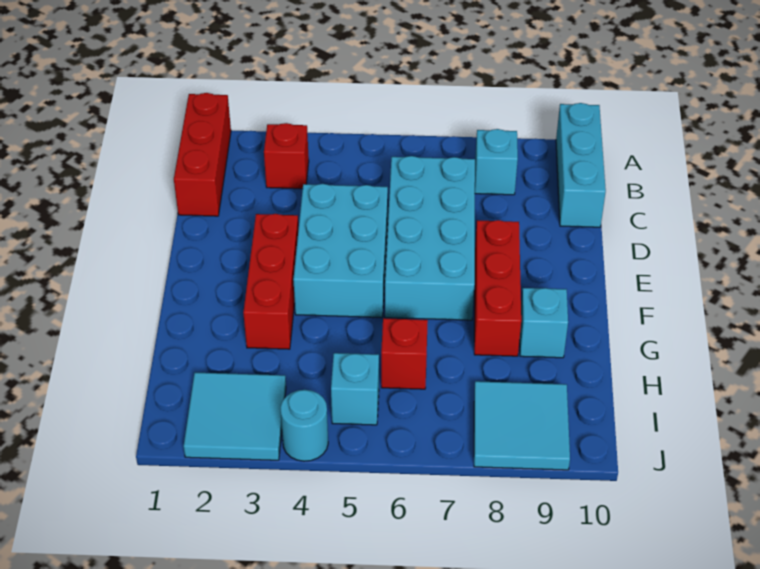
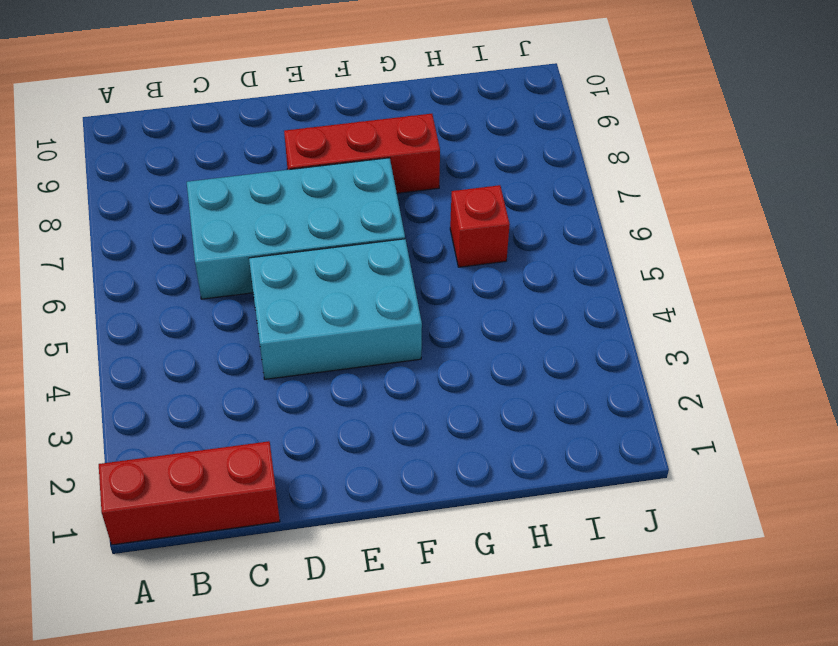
none -> cyan 1x3 brick [556,103,606,227]
none -> red 1x1 brick [264,123,309,189]
none -> cyan 1x1 brick [475,129,518,195]

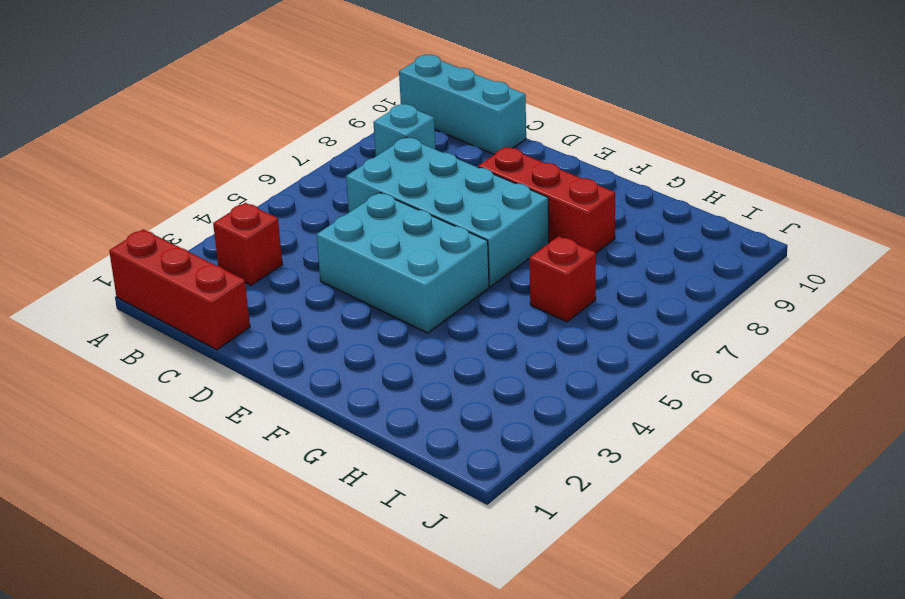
none -> red 1x3 brick [243,214,299,349]
none -> cyan 1x1 brick [520,288,568,358]
none -> cyan 2x2 tile [184,373,286,460]

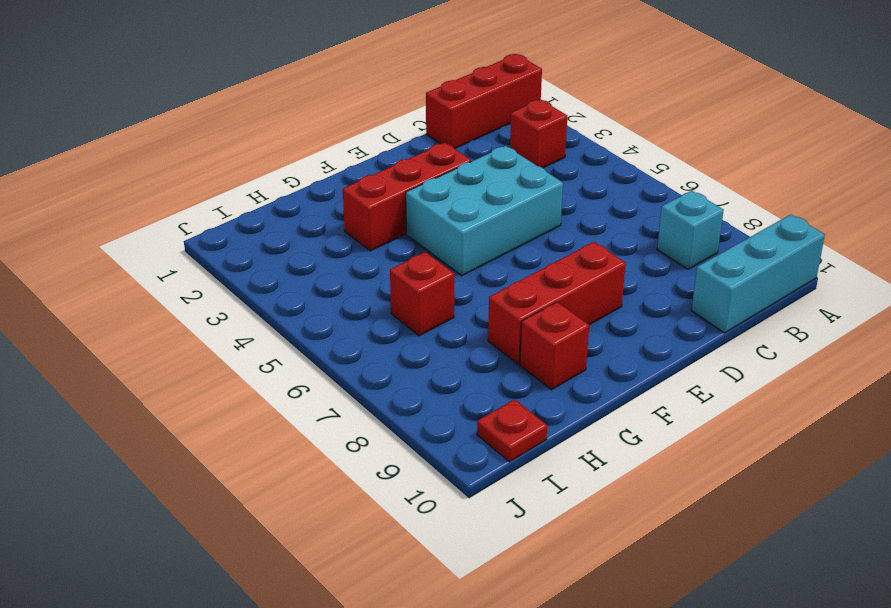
red 1x1 brick [520,302,589,390] -> cyan 1x1 brick [520,288,568,358]
red 1x1 plate [477,399,547,462] -> none
none -> cyan 2x4 brick [385,156,475,320]
none -> cyan 2x2 tile [184,373,286,460]
none -> cyan 1x1 brick [331,353,379,425]

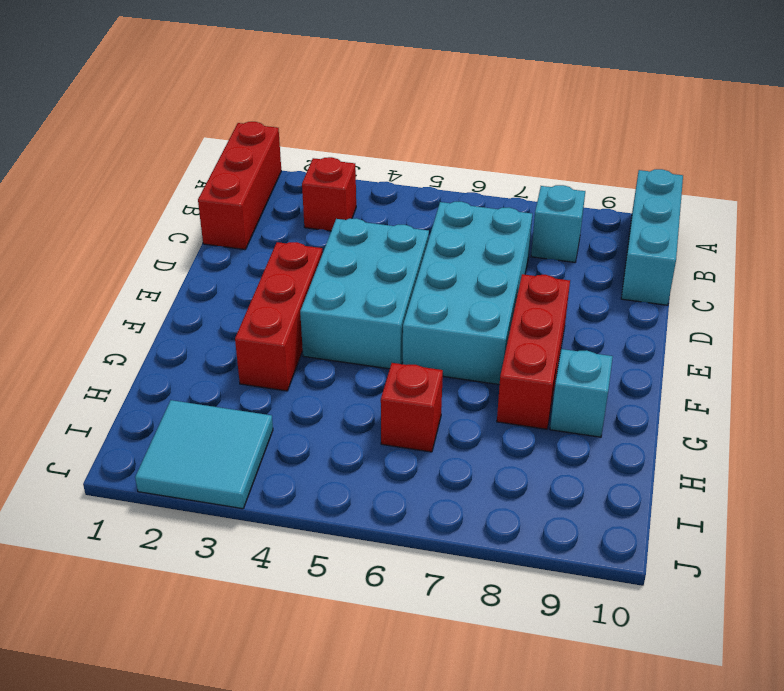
none -> cyan 1x1 brick [331,353,379,425]
none -> cyan 2x2 tile [474,381,570,470]
none -> cyan 1x1 round brick [280,390,328,461]

